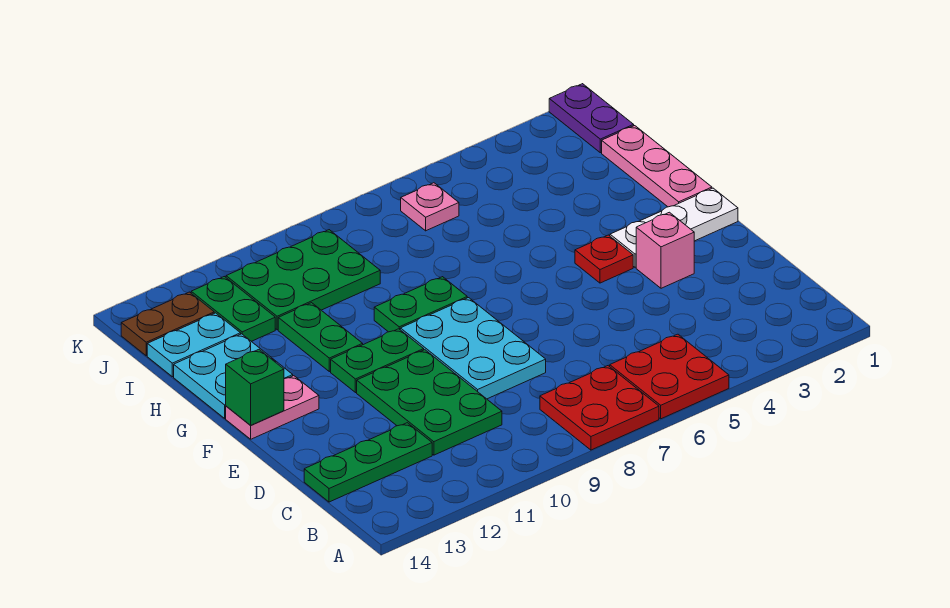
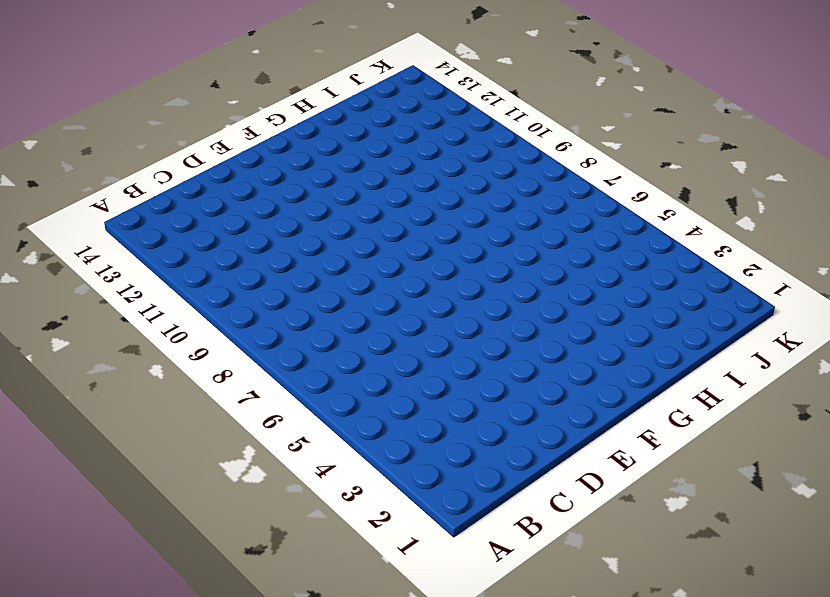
none -> red 2x2 plate [610,334,729,419]
none -> red 2x2 plate [540,366,659,450]
none -> green 2x3 plate [357,350,502,455]

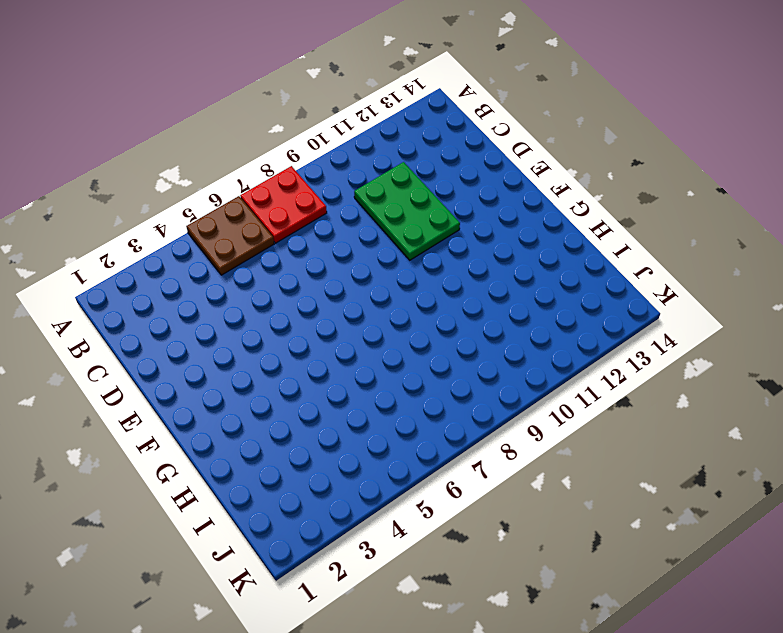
brown 2x2 plate [186,196,274,275] -> red 2x2 plate [610,334,729,419]
none -> green 1x3 plate [304,423,432,502]
none -> cyan 2x3 plate [400,298,546,399]
none -> pink 1x1 brick [636,212,694,288]

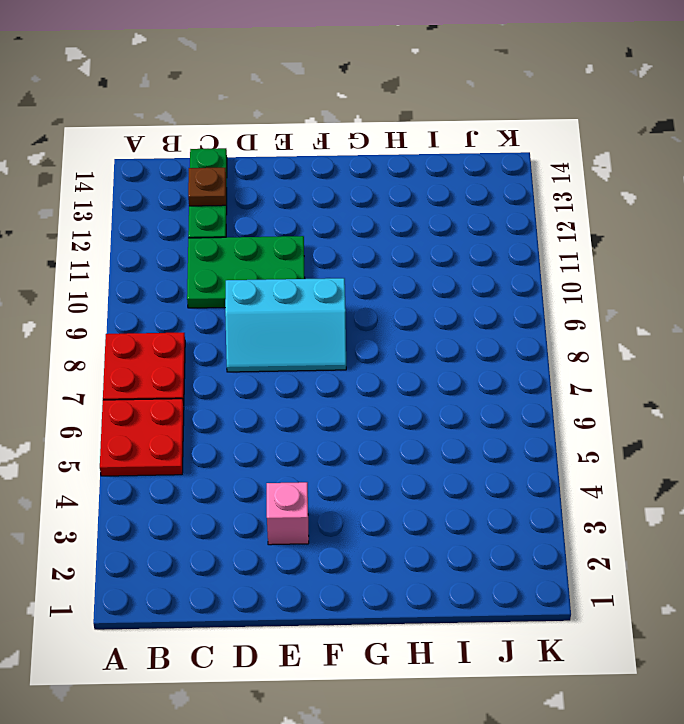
brown 1x1 plate [188,168,226,206] -> none
cyan 2x3 slope [225,278,346,372] -> cyan 2x3 plate [400,298,546,399]
none -> white 1x3 plate [610,188,738,267]
none -> red 1x1 plate [575,235,633,283]
none -> green 1x2 plate [331,329,424,393]

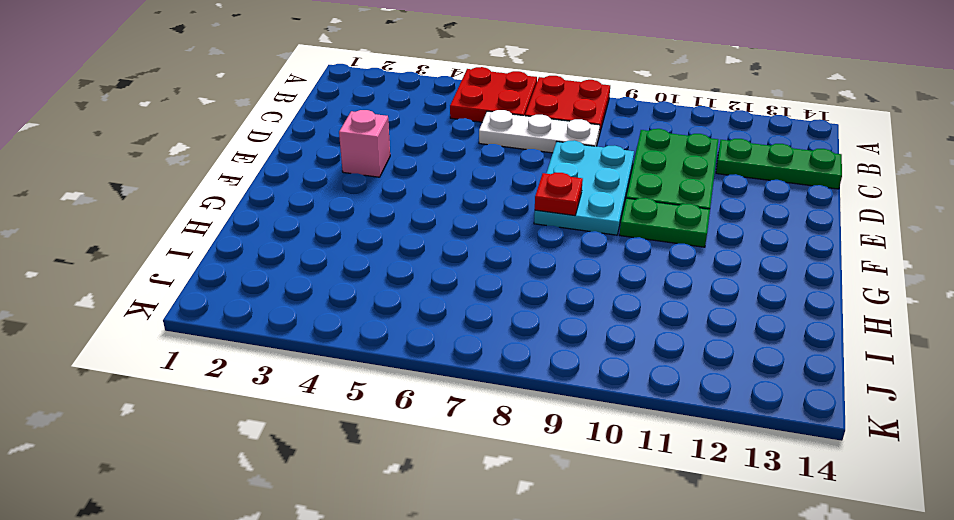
white 1x3 plate [479,110,600,153] -> white 1x3 plate moved to [610,188,738,267]
red 1x1 plate [535,173,583,215] -> red 1x1 plate moved to [575,235,633,283]
none -> pink 1x2 plate [226,376,319,439]
none -> pink 1x3 plate [602,126,712,207]
none -> green 1x2 plate [374,277,467,332]

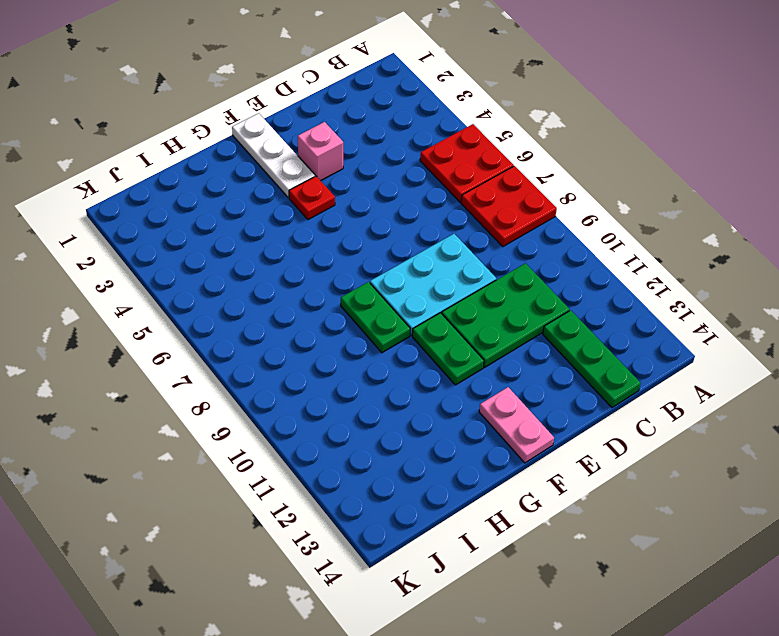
none -> pink 1x3 plate [602,126,712,207]
none -> green 1x2 plate [278,303,363,372]
none -> cyan 2x2 plate [174,334,293,418]

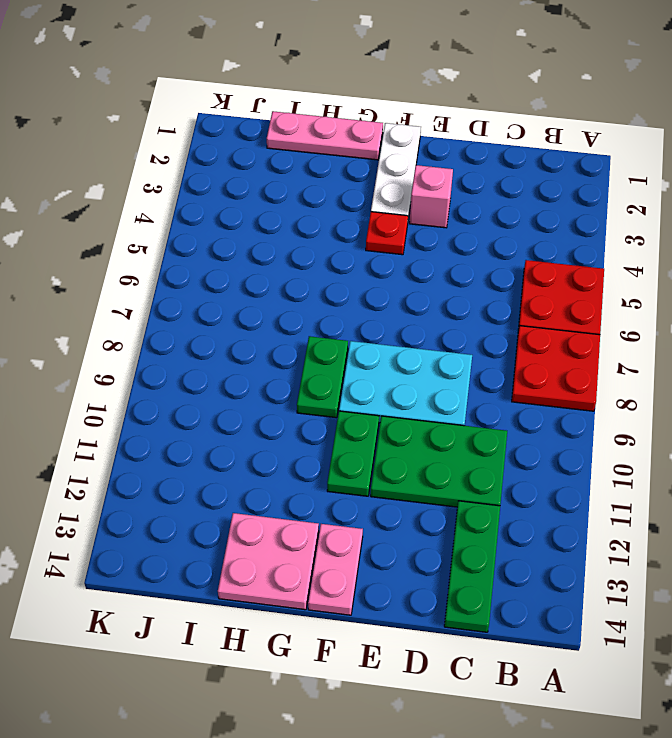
pink 2x2 plate [218,513,319,610] -> cyan 2x2 plate [174,334,293,418]
none -> green 1x2 plate [278,303,363,372]
none -> green 2x3 plate [226,230,380,330]
none -> green 1x2 plate [191,277,275,341]

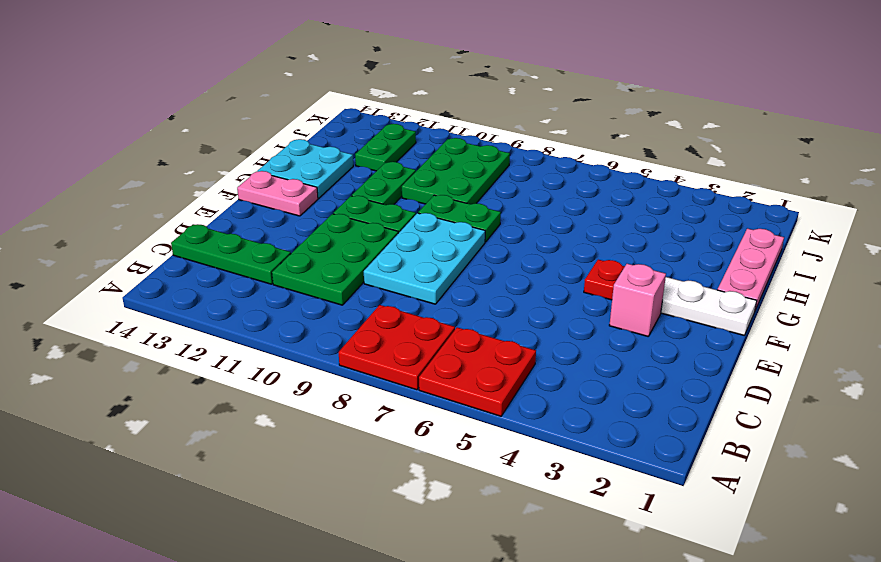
green 2x3 plate [402,138,510,204] -> green 2x3 plate turned to [226,230,380,330]
none -> cyan 1x2 plate [147,313,241,377]
none -> purple 1x2 plate [549,84,634,153]
none -> pink 1x1 plate [401,183,459,231]

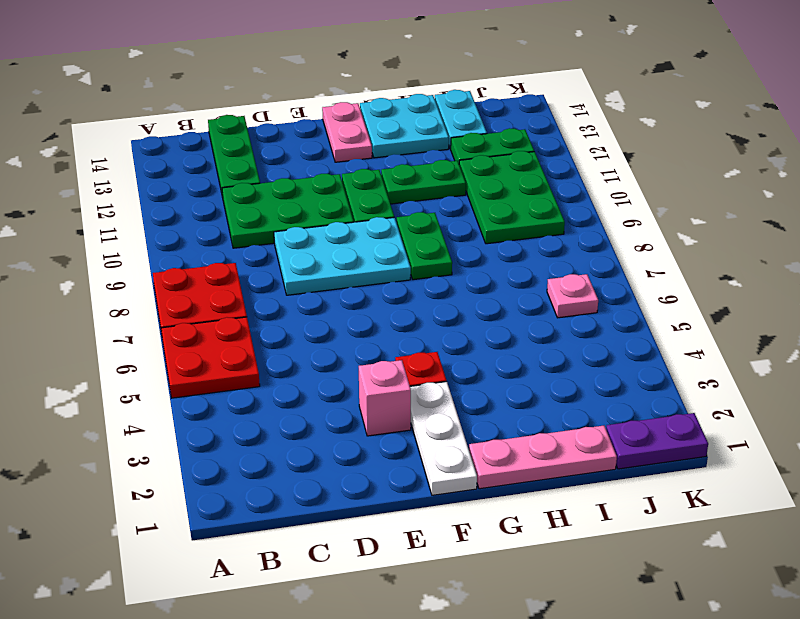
none -> brown 1x2 plate [121,292,214,356]
none -> green 1x1 brick [226,350,284,425]

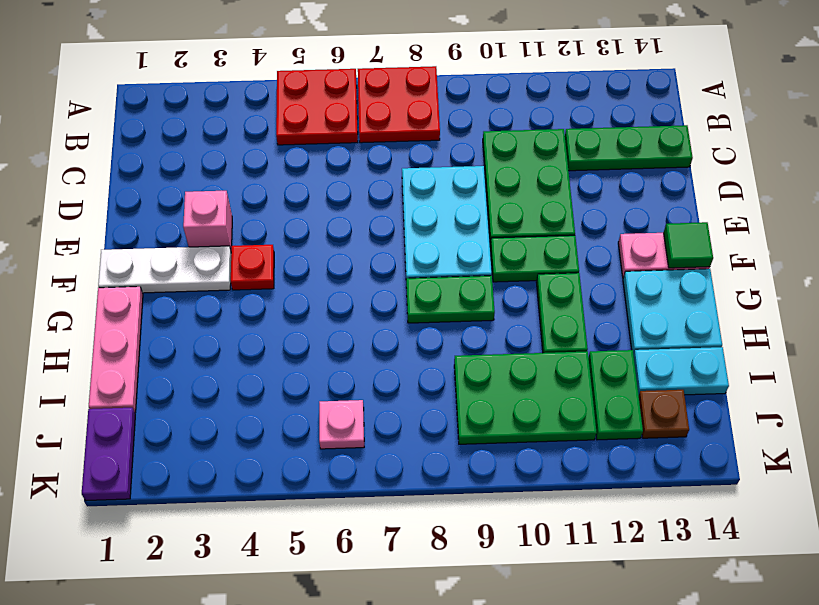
green 1x1 tile [664,222,713,268] -> green 1x1 brick [226,350,284,425]
brown 1x1 plate [639,390,689,438] -> brown 1x2 plate [121,292,214,356]

